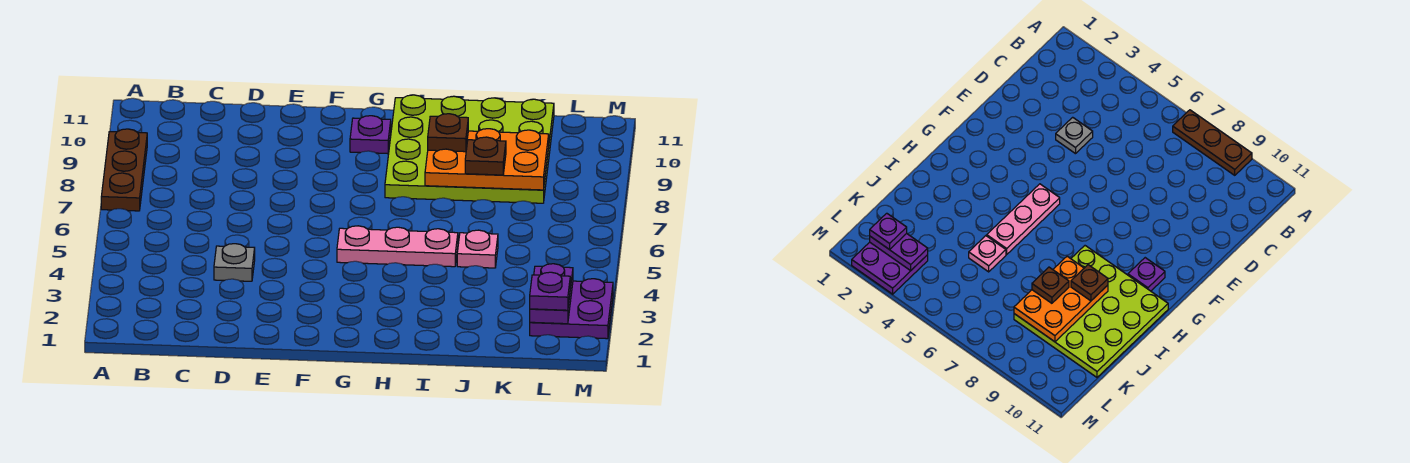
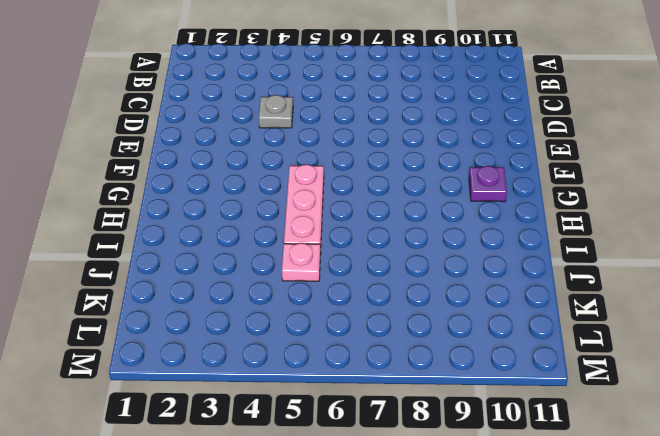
none -> brown 1x3 plate [101,129,147,211]
none -> lime 4x4 plate [385,95,554,203]
none -> purple 2x2 plate [530,279,613,339]

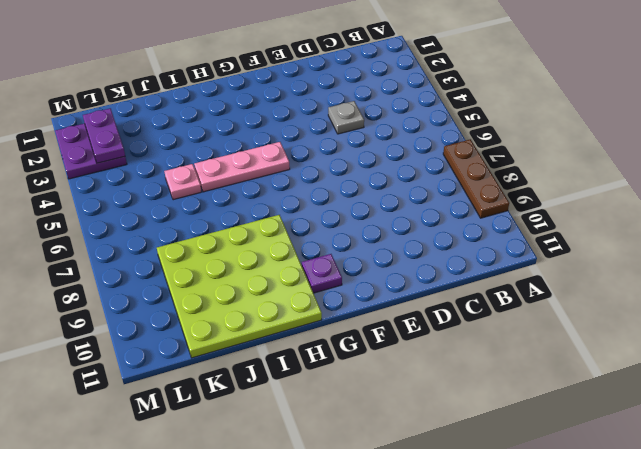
none -> orange 2x3 plate [425,129,549,190]
none -> brown 1x1 plate [428,114,468,152]
none -> brown 1x1 plate [465,137,506,175]

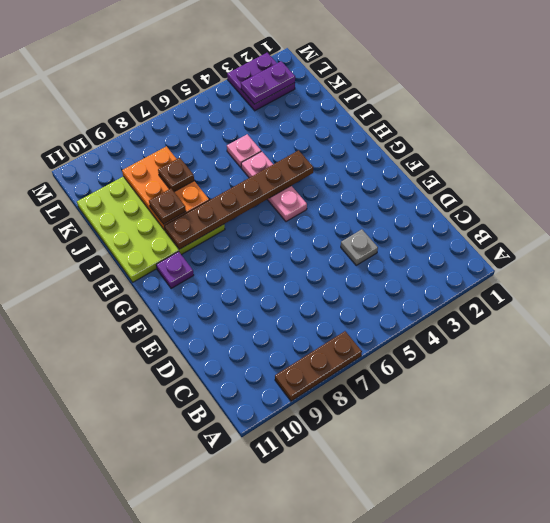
brown 1x6 plate [164,150,313,249] -> none
none -> purple 1x1 plate [530,272,570,310]

